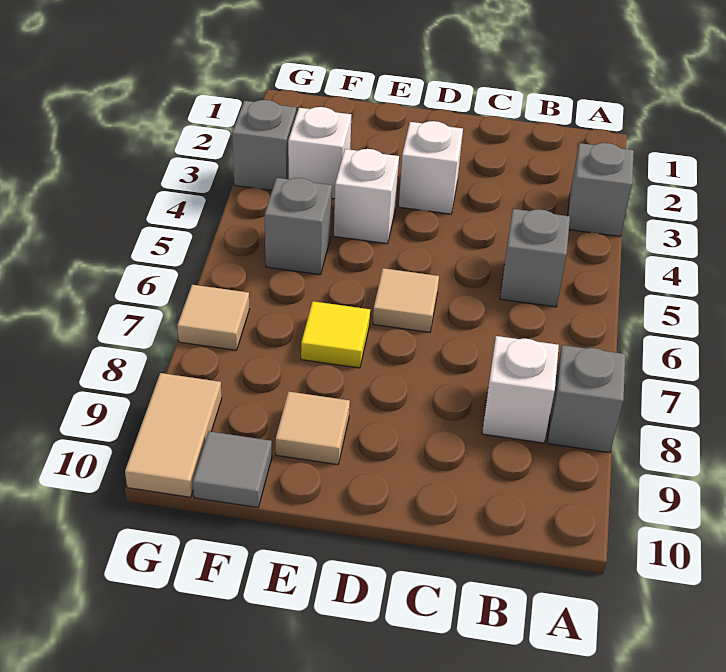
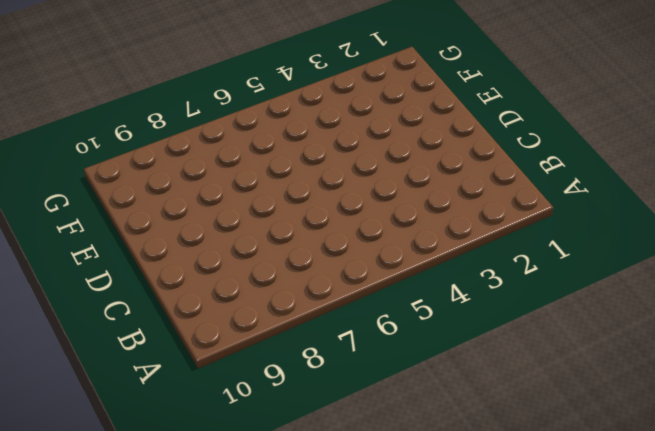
none -> grey 1x1 brick [568,143,634,236]
none -> grey 1x1 brick [548,345,625,453]
none -> grey 1x1 brick [500,209,570,307]

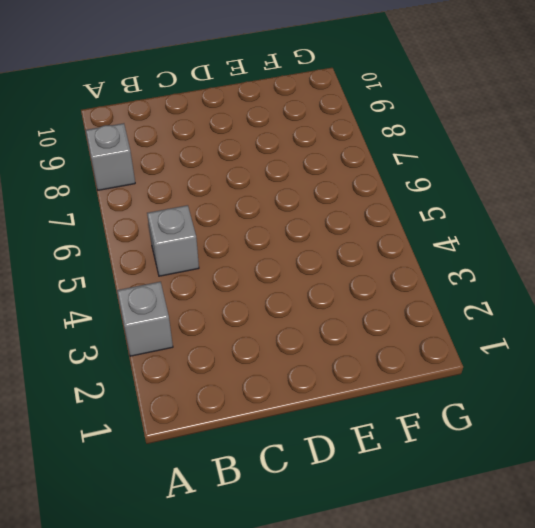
none -> white 1x1 brick [482,336,559,443]
none -> white 1x1 brick [399,121,463,214]
none -> tan 1x1 tile [373,268,439,332]

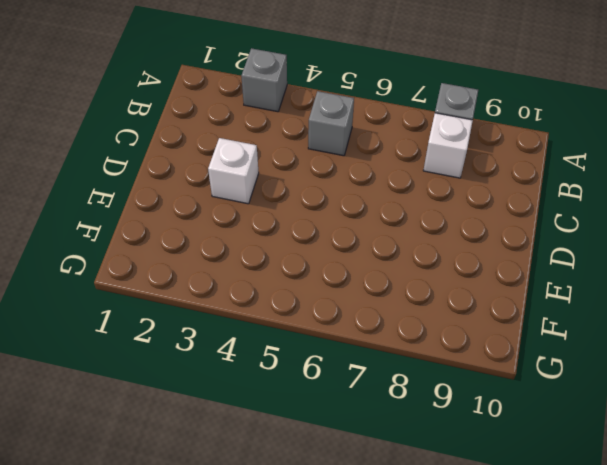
none -> tan 1x1 tile [373,268,439,332]
none -> white 1x1 brick [334,149,399,244]
none -> yellow 1x1 tile [301,301,370,368]

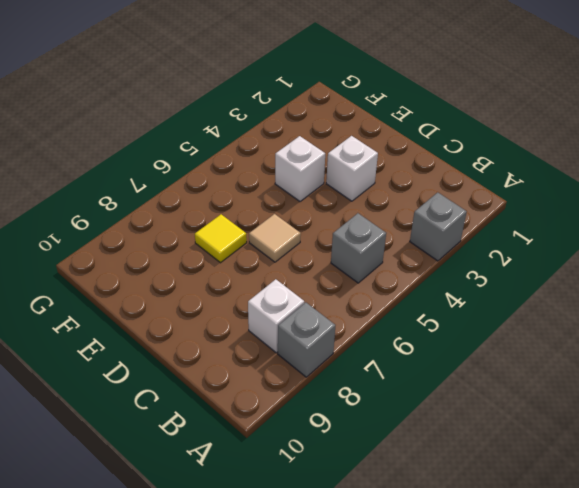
none -> tan 1x1 tile [276,392,350,465]
none -> white 1x1 brick [288,107,351,199]
none -> grey 1x1 brick [265,178,332,275]

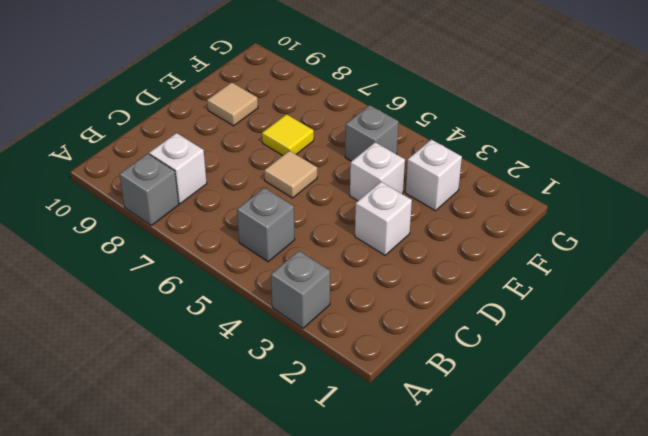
none -> grey 1x1 tile [193,431,272,508]
none -> grey 1x1 brick [232,100,296,190]
none -> tan 1x1 tile [177,285,249,350]

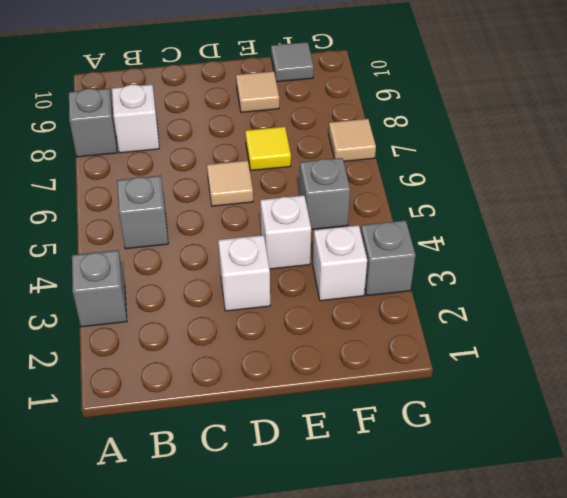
none -> tan 1x2 tile [125,373,222,497]

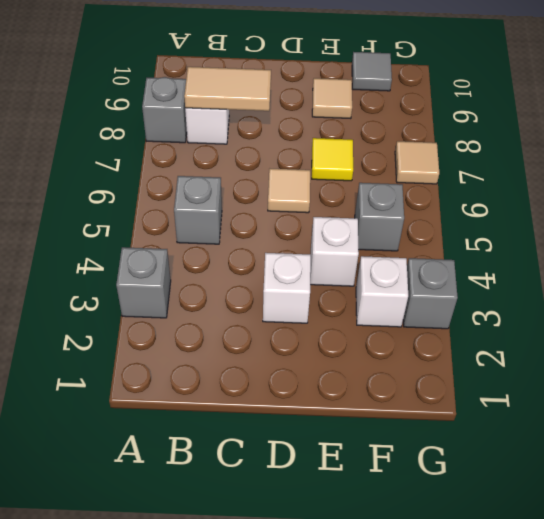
tan 1x2 tile [184,67,271,111] -> tan 1x2 tile turned to [125,373,222,497]

